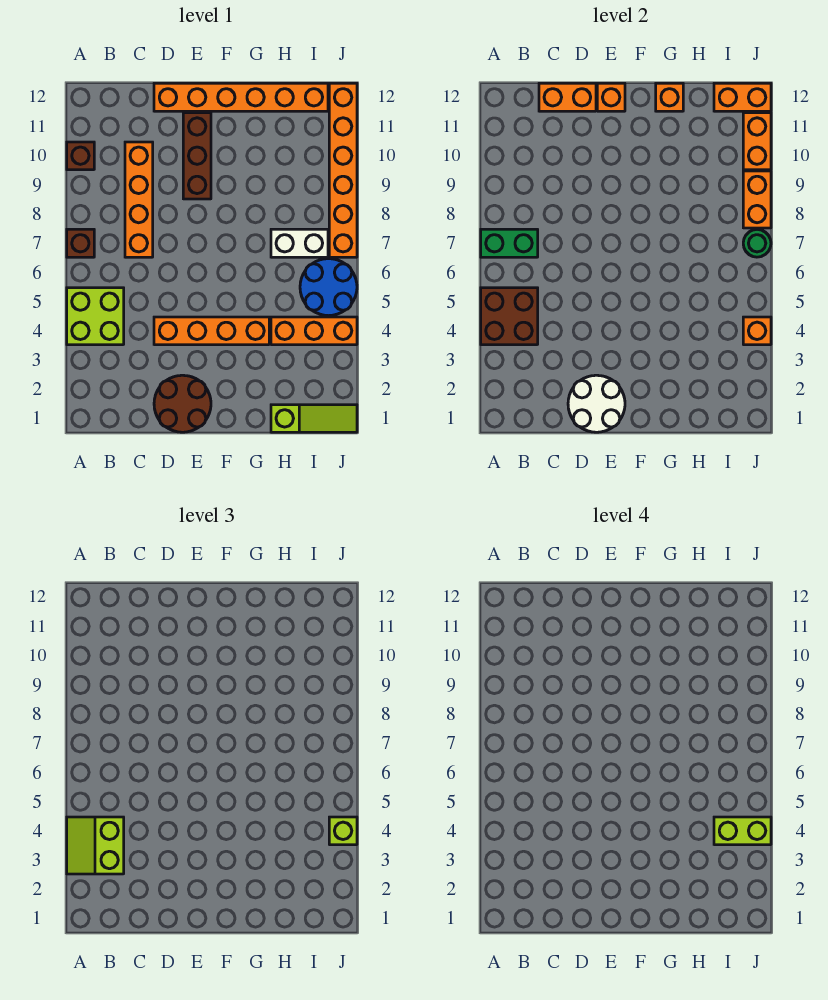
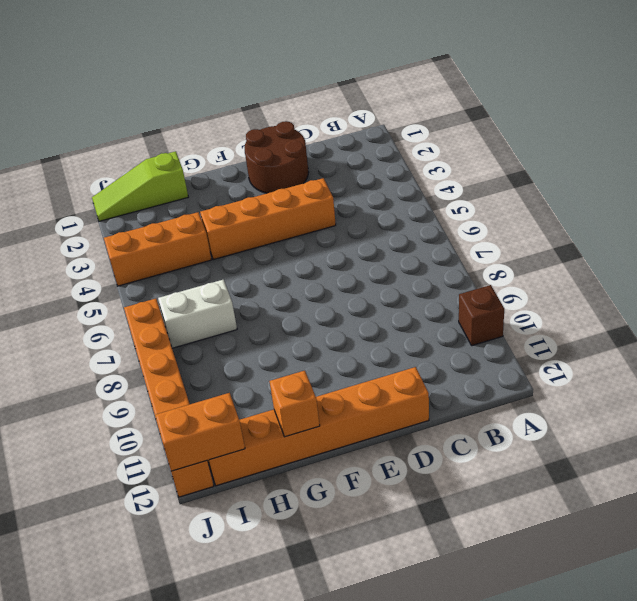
none -> lime 2x2 brick [67,288,124,345]
none -> brown 1x1 brick [67,229,94,257]
none -> orange 1x4 brick [125,142,153,257]

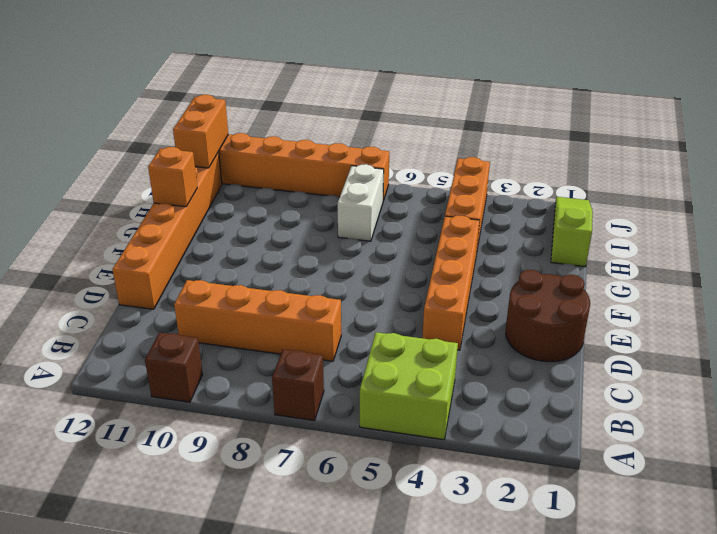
none -> brown 1x3 brick [183,113,211,199]
none -> blue 2x2 round brick [300,259,357,316]
none -> brown 2x2 brick [481,288,538,345]

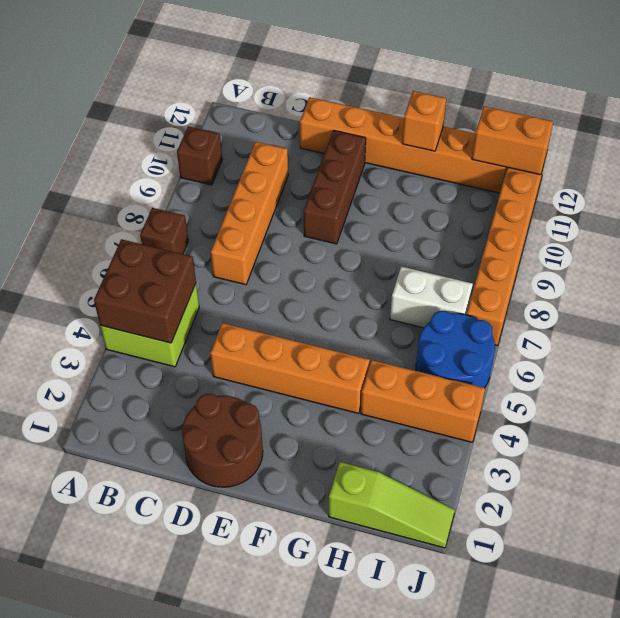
none -> green 1x2 brick [481,229,538,257]
none -> orange 1x2 brick [539,83,596,111]
none -> white 2x2 round brick [568,375,625,432]

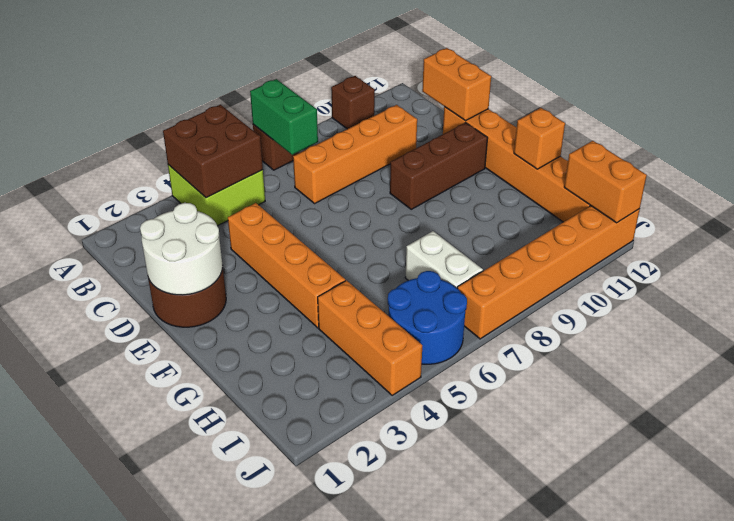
none -> lime 1x3 slope [271,405,357,432]
none -> orange 1x1 brick [597,83,625,111]
none -> orange 1x1 brick [743,317,771,345]

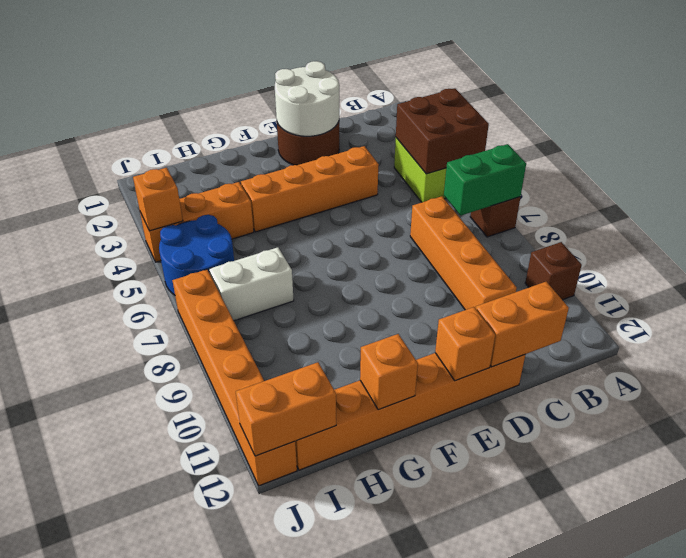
none -> brown 1x3 brick [183,113,211,199]
none -> lime 1x3 slope [271,405,357,432]
none -> green 1x1 round brick [743,229,771,257]

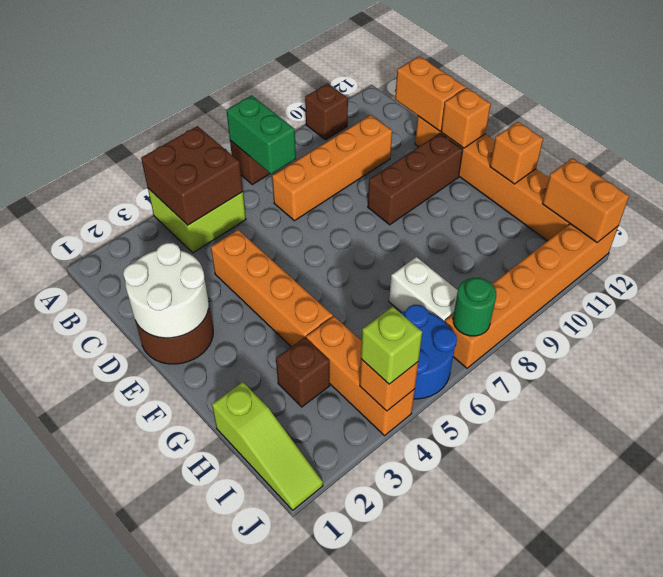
brown 1x1 brick [276,337,330,407] -> none
none -> orange 1x2 brick [743,171,771,228]
none -> orange 1x2 brick [743,113,771,170]
none -> lime 2x2 slope [67,817,124,874]

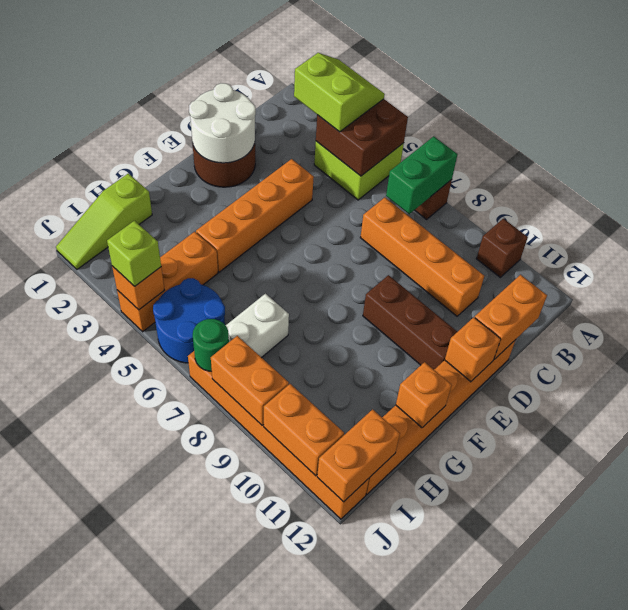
none -> lime 1x2 brick [714,817,771,845]

